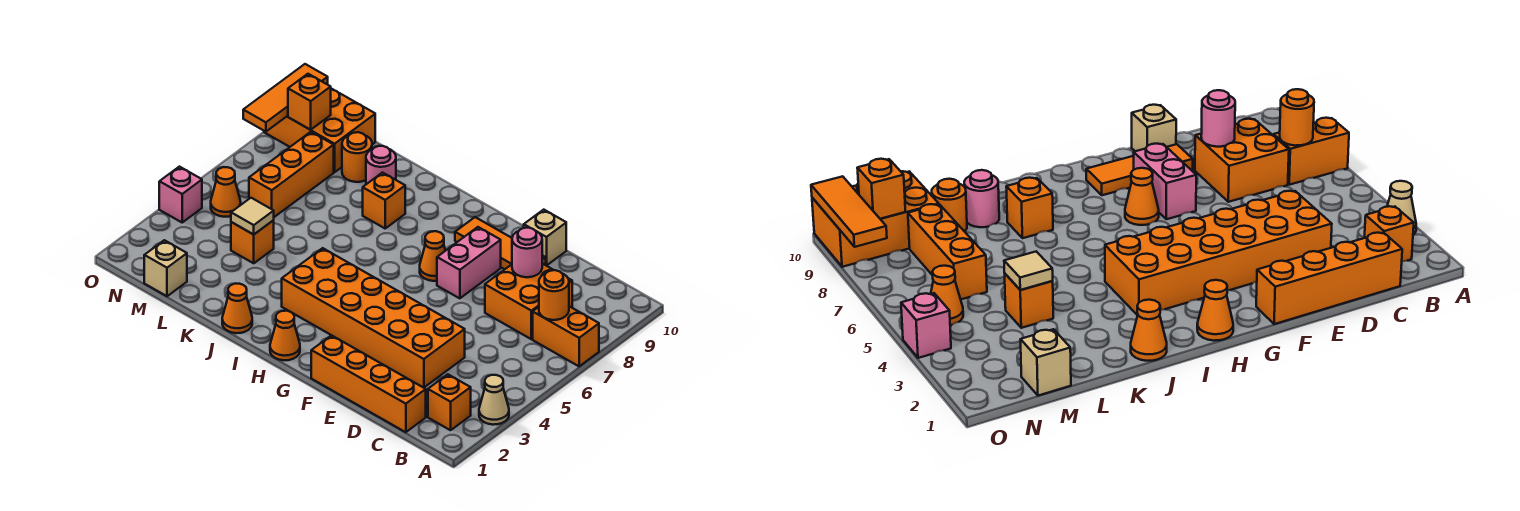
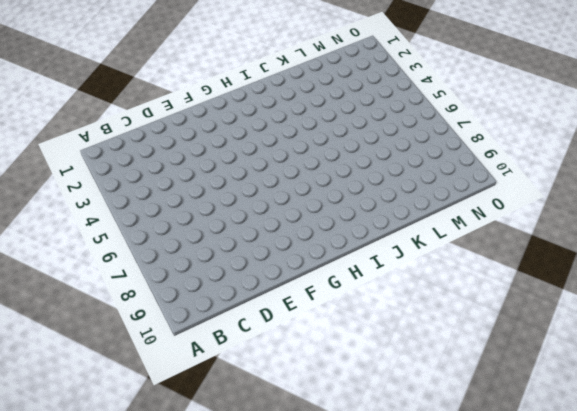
none -> tan 1x1 cone [479,375,509,425]
none -> orange 1x2 brick [533,306,599,366]
none -> orange 1x1 brick [428,374,471,430]

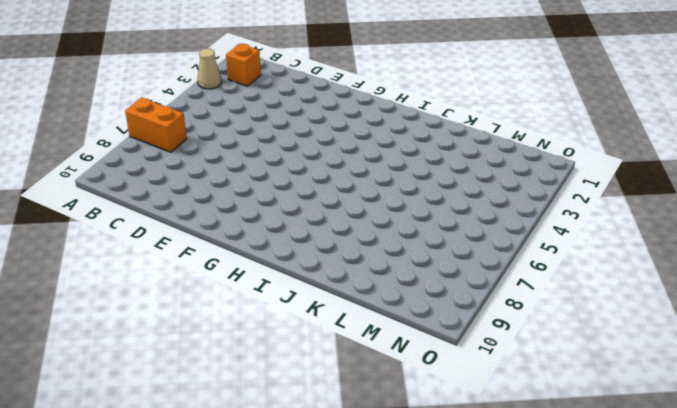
none -> orange 1x4 brick [311,335,426,432]
none -> orange 2x2 brick [485,264,572,339]
none -> orange 2x6 brick [282,248,465,388]

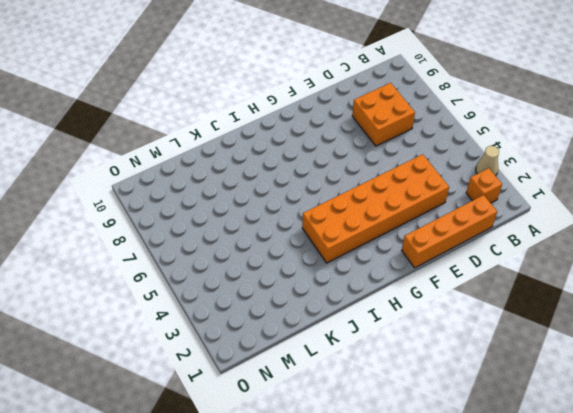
none -> orange 1x2 brick [533,306,599,366]
none -> orange 1x3 tile [455,217,546,269]
none -> tan 1x1 brick [524,210,566,266]

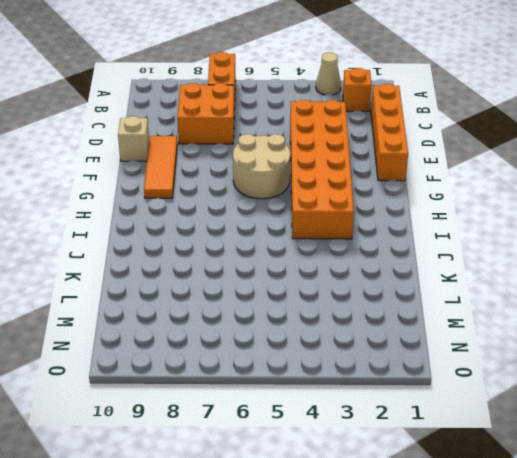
tan 2x2 round brick [233,134,290,199] -> none
none -> pink 1x2 brick [437,227,501,298]
none -> orange 1x1 cone [420,231,445,281]
none -> orange 1x1 cone [270,311,300,360]

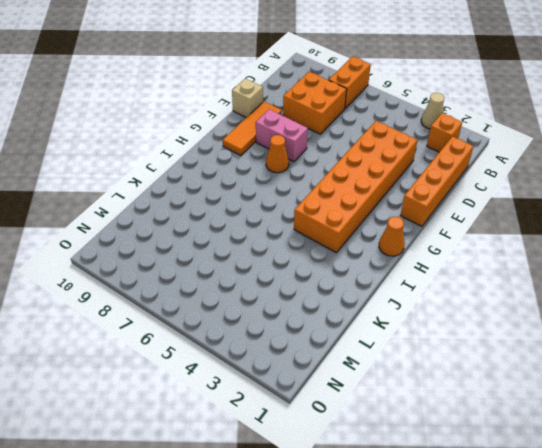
none -> orange 1x1 cone [222,284,252,333]
none -> orange 1x1 brick [363,173,405,228]
none -> pink 1x1 round brick [366,146,396,184]

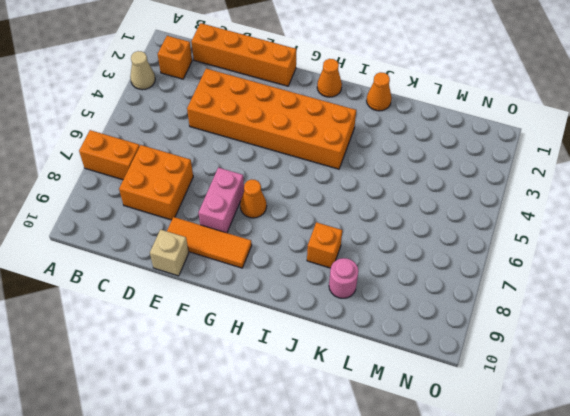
none -> orange 1x1 brick [231,220,274,263]
none -> orange 1x1 round brick [342,132,372,182]
none -> tan 1x1 brick [144,240,187,296]

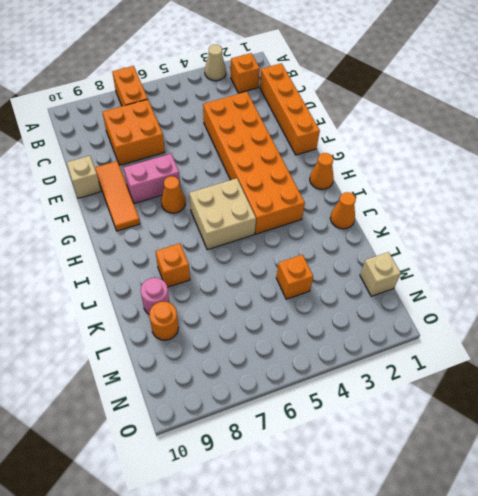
tan 2x2 brick [189,178,256,250] -> none
none -> orange 1x3 brick [249,132,334,217]
none -> orange 2x3 brick [264,89,375,172]
none -> orange 1x1 cone [211,167,241,217]

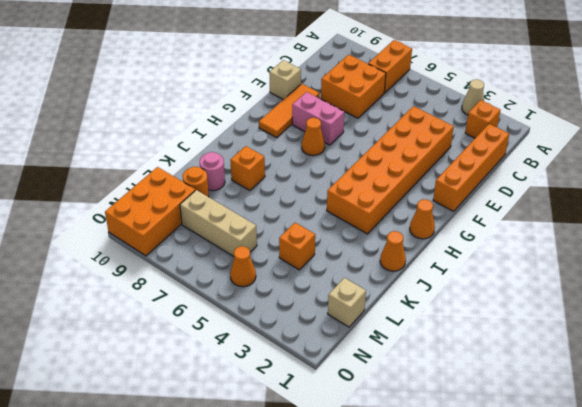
tan 1x3 brick [180,190,257,257] -> orange 1x3 brick [249,132,334,217]
none -> pink 1x1 brick [159,167,202,222]
none -> orange 1x1 round brick [539,270,569,320]
none -> pink 1x1 round brick [512,228,542,277]

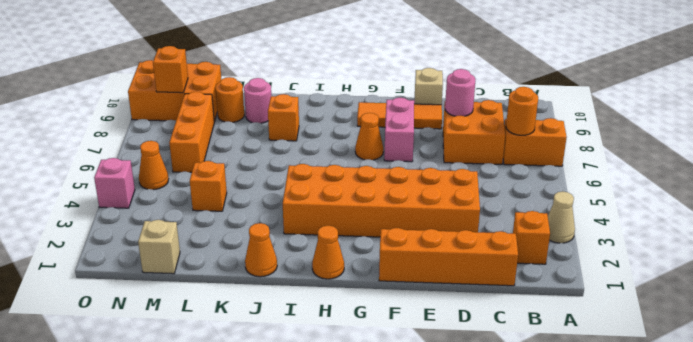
none -> tan 1x1 tile [231,198,274,234]
none -> orange 1x3 tile [243,64,328,132]

